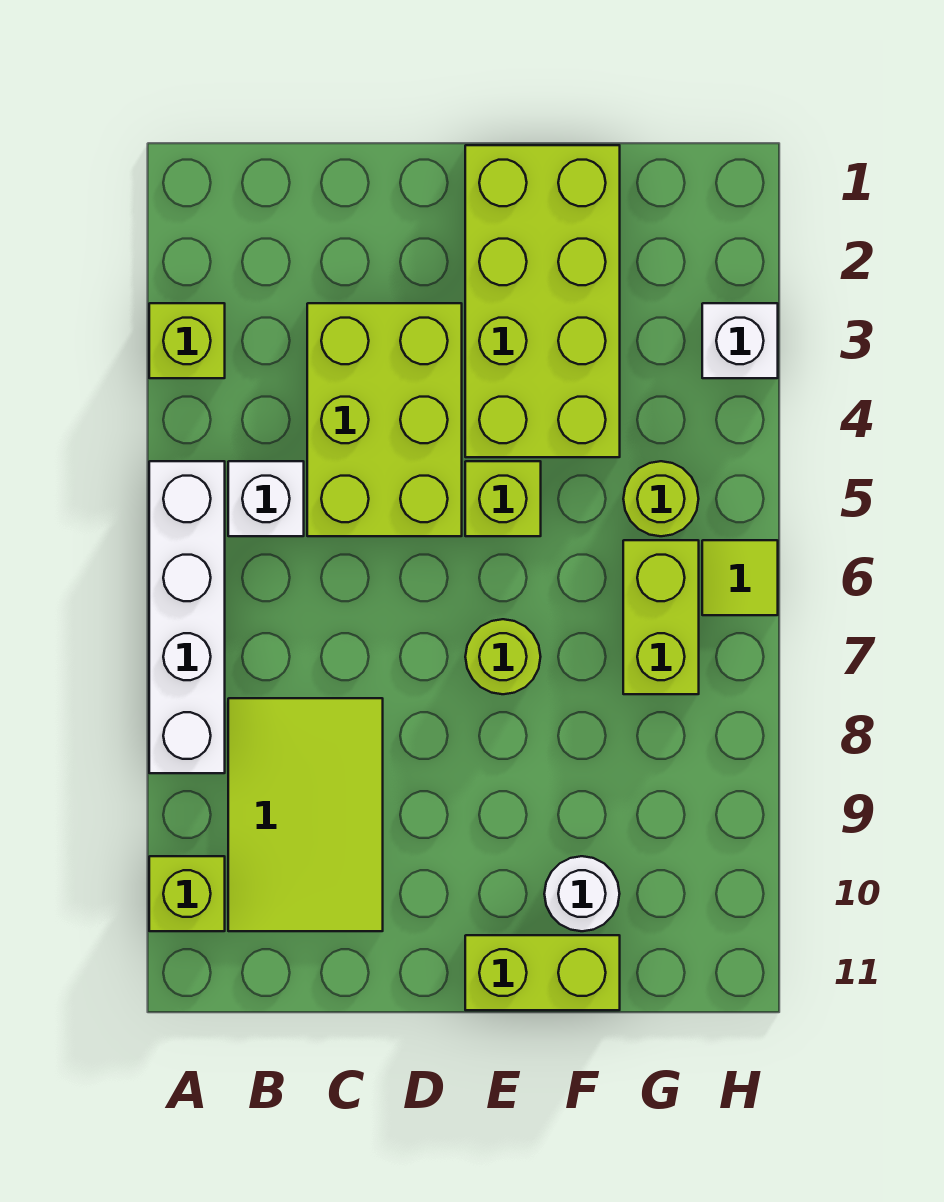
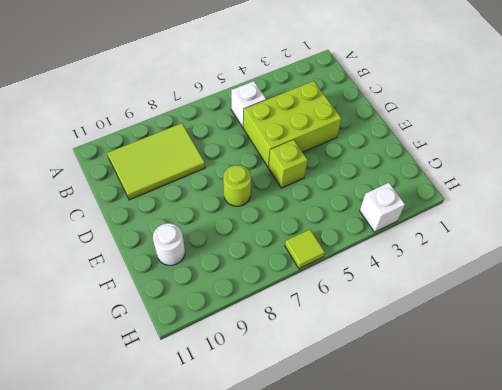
none -> lime 1x1 brick [149,303,225,378]
none -> white 1x4 brick [149,461,225,773]
none -> lime 1x1 brick [149,856,225,931]

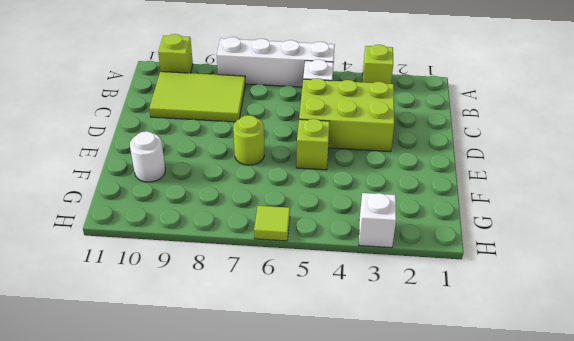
none -> lime 2x4 brick [465,145,620,457]
none -> lime 1x2 brick [465,935,620,1010]
none -> lime 1x1 round brick [623,461,699,536]

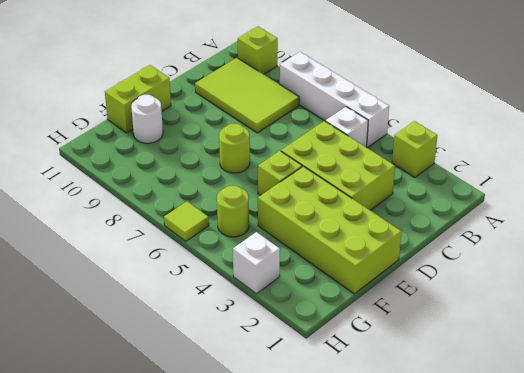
none -> lime 1x2 brick [623,540,699,694]

